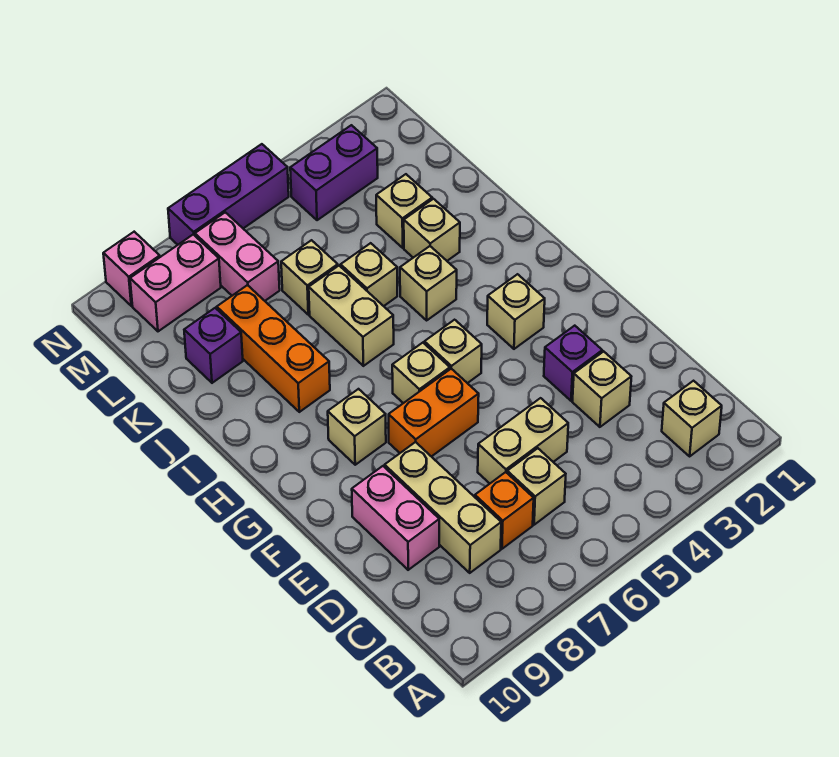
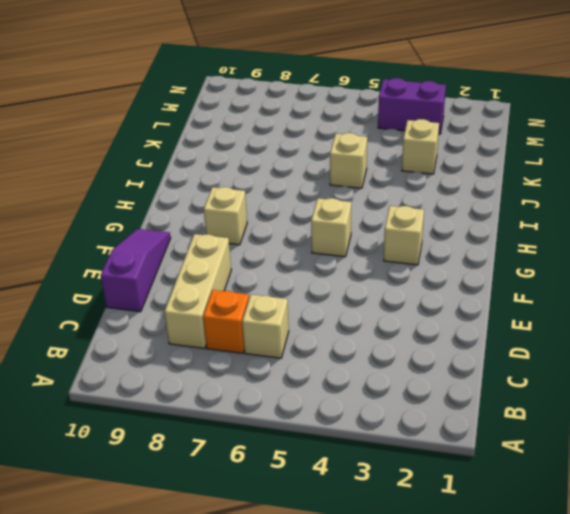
purple 1x3 slope [100,229,171,312] -> none
none -> tan 1x1 brick [662,381,722,456]
none -> tan 1x1 brick [572,351,631,427]
none -> tan 1x2 brick [478,398,568,483]

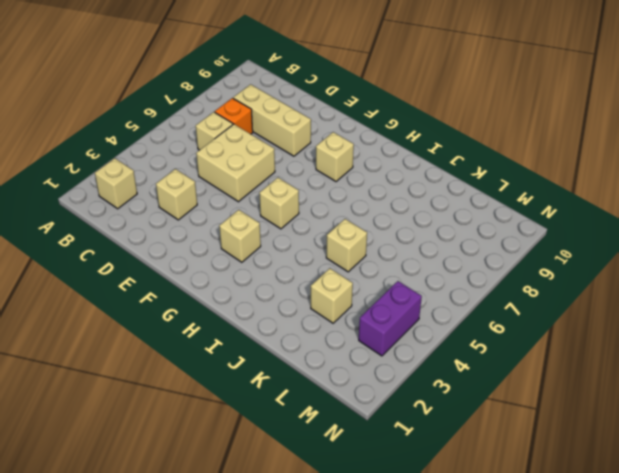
tan 2x2 brick [196,124,275,202] -> tan 1x2 brick [478,398,568,483]
none -> pink 1x2 brick [352,466,439,570]
none -> purple 1x1 brick [544,326,602,401]
none -> orange 1x2 brick [389,369,479,457]

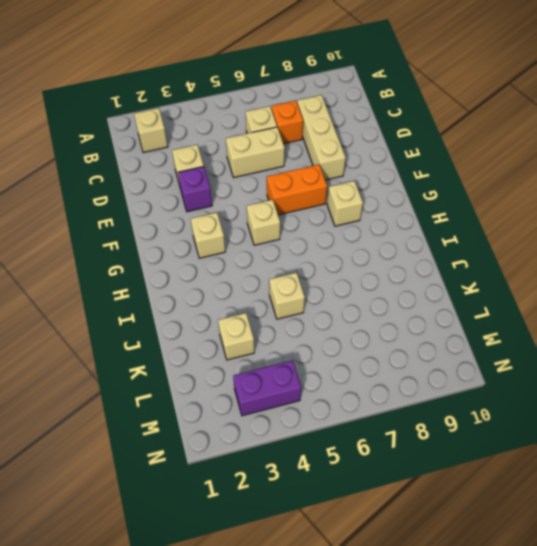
none -> pink 1x2 brick [352,466,439,570]
none -> tan 1x1 brick [392,343,450,403]
none -> tan 1x1 brick [400,246,457,320]

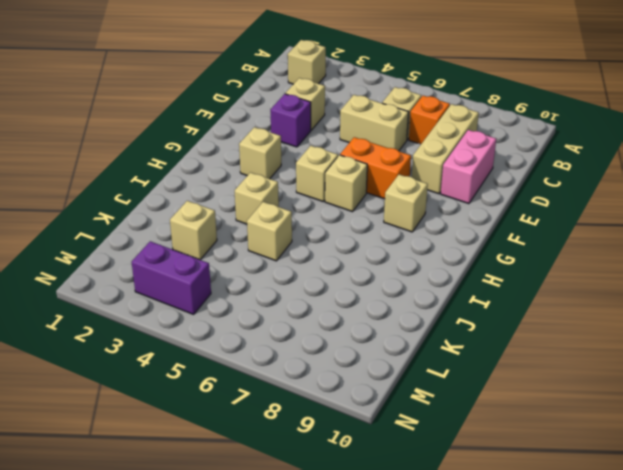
none -> tan 1x2 brick [309,266,394,366]
none -> orange 1x3 brick [217,285,330,412]
none -> tan 1x1 brick [404,199,460,261]

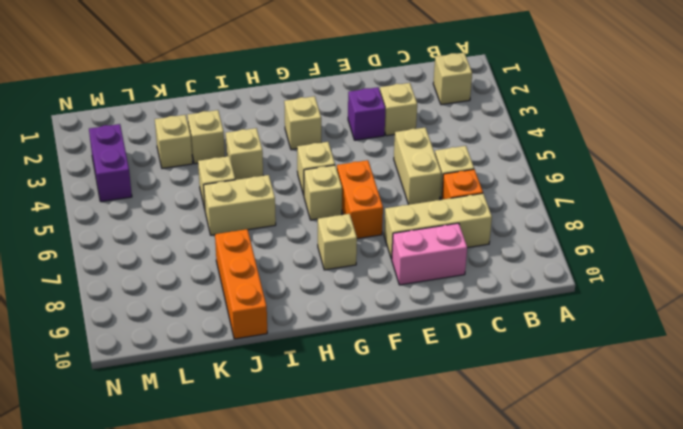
orange 1x3 brick [215,229,267,339] -> orange 1x3 brick turned to [217,285,330,412]
none -> tan 1x1 brick [281,240,338,315]
none -> purple 1x1 brick [184,308,243,383]
none -> pink 1x2 brick [195,212,280,301]

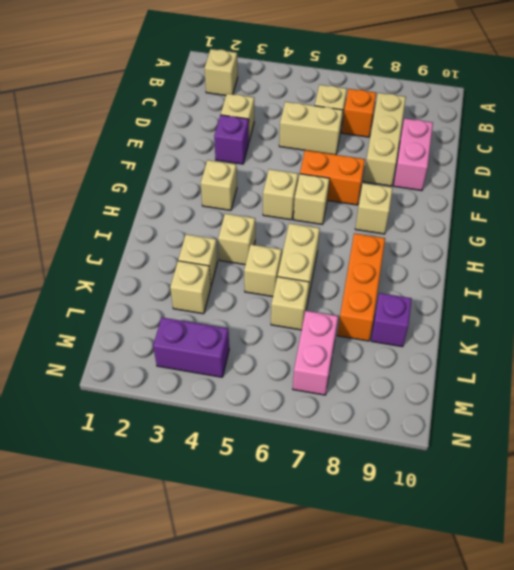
none -> pink 1x2 brick [130,234,221,331]
none -> purple 1x3 brick [168,144,289,245]
none -> pink 1x1 brick [103,232,160,306]

